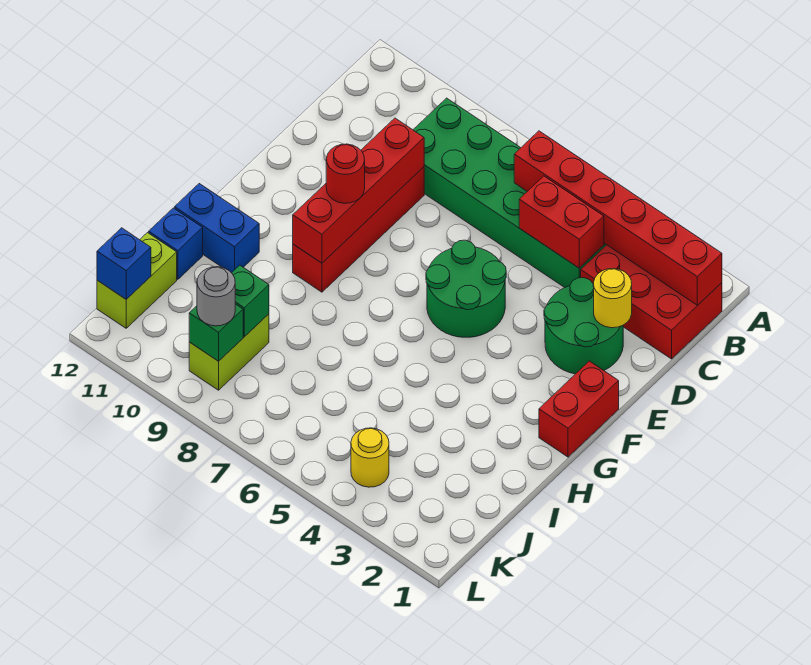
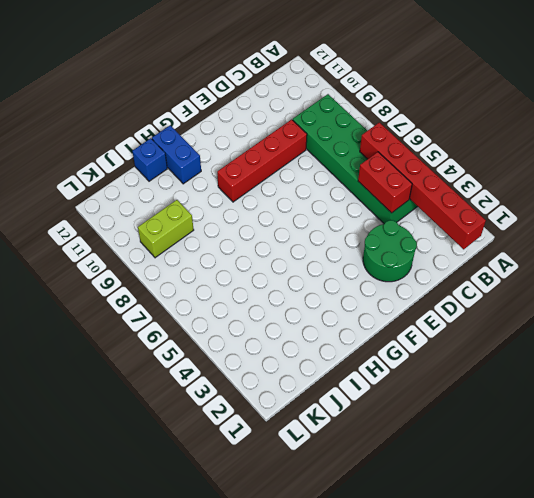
none -> red 2x3 brick [581,245,722,359]
none -> green 2x2 round brick [426,240,506,337]
none -> red 1x2 brick [539,361,619,457]

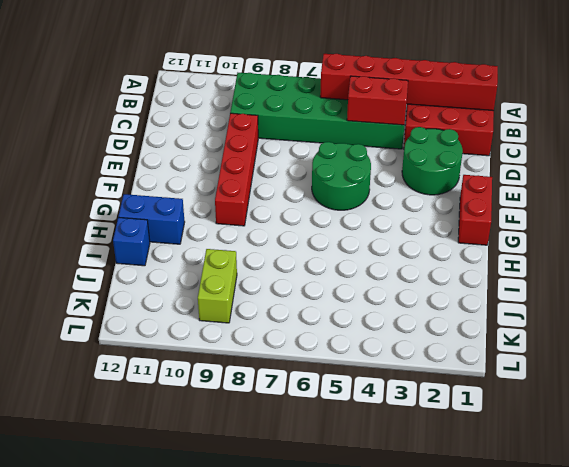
none -> lime 1x2 brick [97,233,177,328]
none -> yellow 1x1 round brick [351,428,389,487]
none -> yellow 1x1 round brick [593,268,632,328]

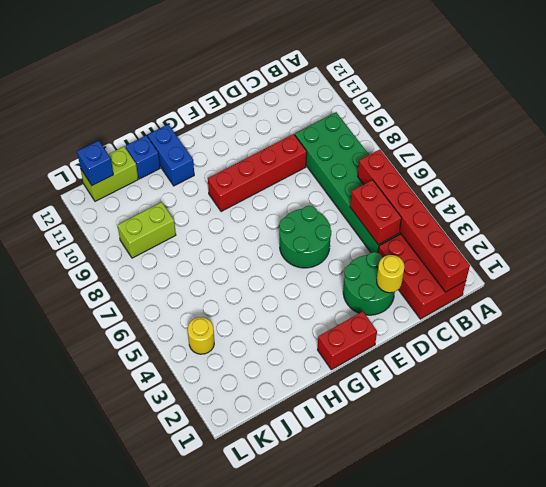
none -> red 1x4 brick [293,118,424,263]
none -> green 1x1 brick [232,265,269,337]
none -> green 1x1 brick [189,304,243,361]

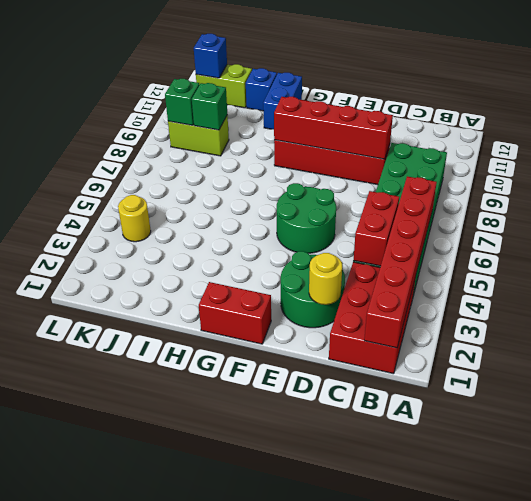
none -> red 1x1 round brick [326,144,365,203]
none -> grey 1x1 round brick [197,267,235,326]

